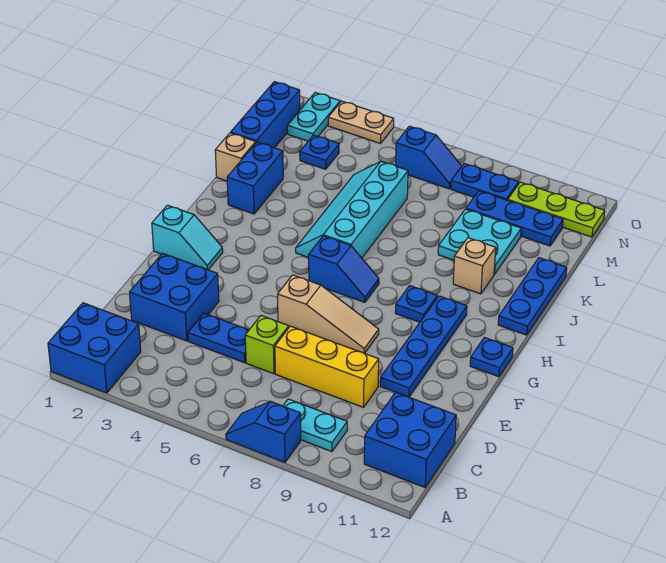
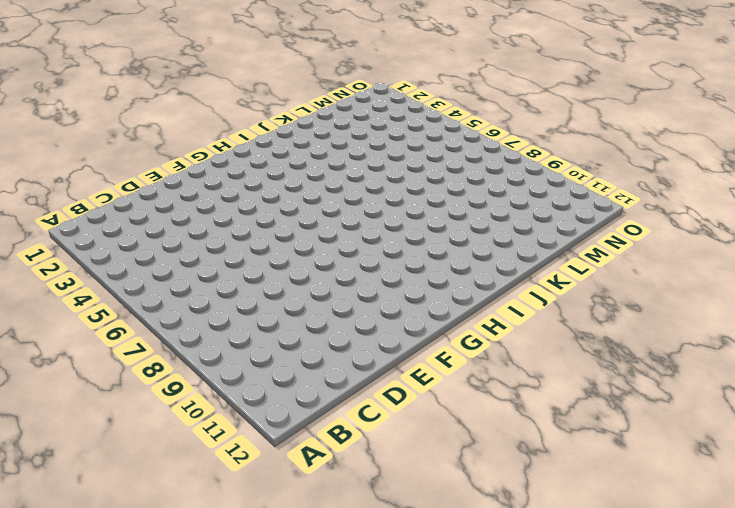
none -> blue 2x2 brick [48,303,141,393]
none -> blue 1x2 slope [226,402,301,462]
none -> cyan 1x2 plate [283,399,347,452]

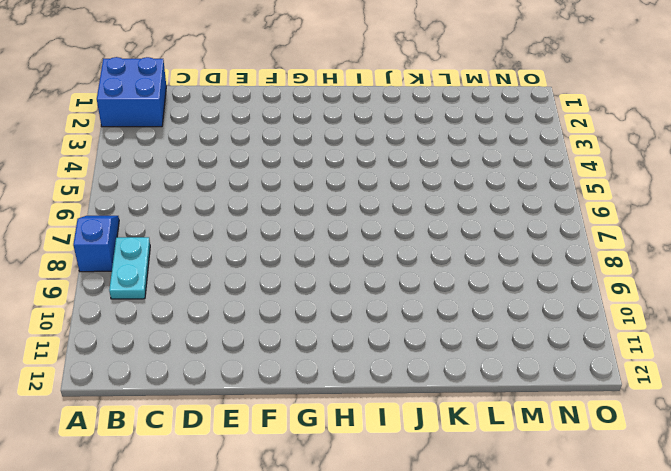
none -> blue 2x2 brick [364,392,456,487]
none -> blue 2x2 brick [130,253,219,341]
none -> blue 1x2 plate [188,313,249,363]

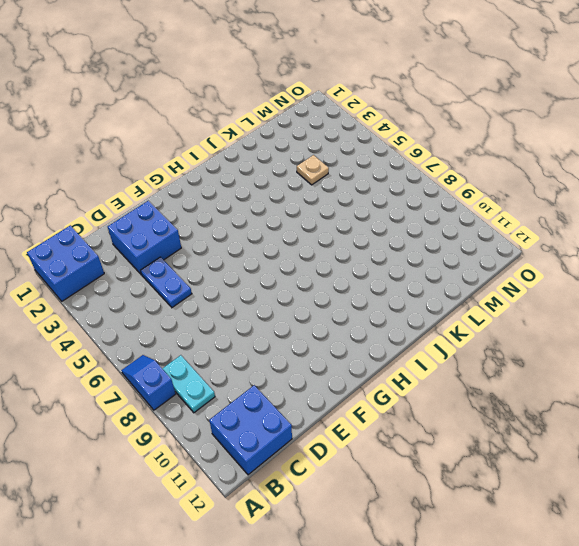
tan 1x1 plate [297,155,329,185] -> none
none -> lime 1x1 brick [245,316,289,374]
none -> yellow 1x3 brick [275,326,379,407]
none -> blue 1x4 plate [380,296,467,397]

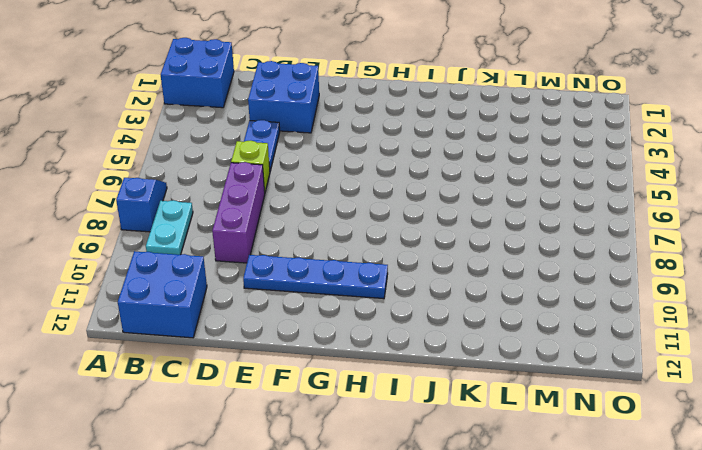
purple 1x3 brick [212,162,265,263] -> yellow 1x3 brick [275,326,379,407]
none -> tan 1x3 slope [278,275,379,353]
none -> cyan 1x2 slope [152,205,223,270]
none -> blue 1x1 plate [470,337,513,377]

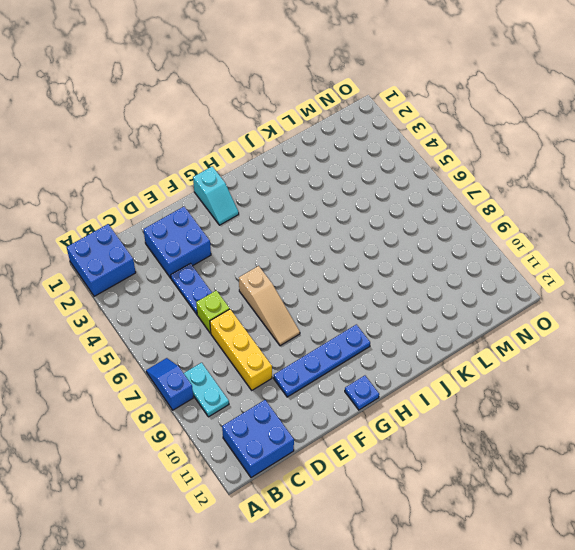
none -> blue 1x2 slope [309,236,379,302]
none -> blue 1x1 plate [395,286,437,322]
none -> cyan 2x4 slope [296,161,408,258]

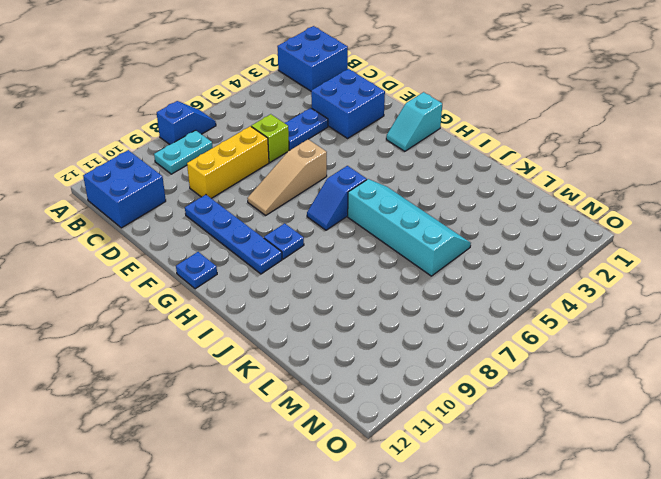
none -> blue 1x3 plate [498,258,567,335]
none -> blue 1x2 brick [227,142,283,214]
none -> tan 1x1 brick [453,238,496,294]

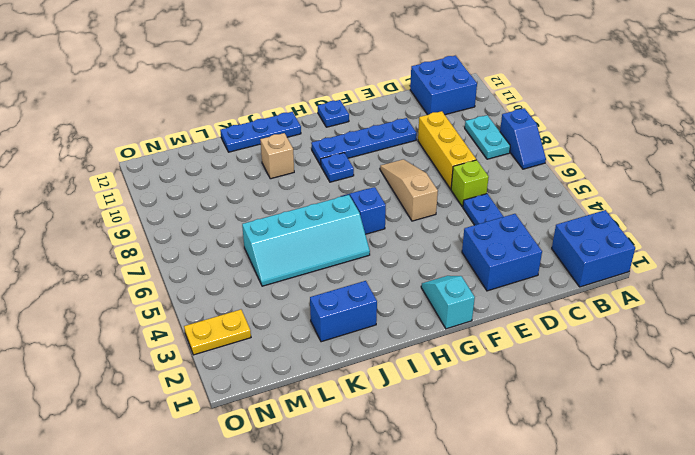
yellow 1x2 plate [184,310,251,355] -> tan 1x2 plate [328,101,394,144]
none -> tan 1x1 brick [215,133,256,181]
none -> cyan 2x2 plate [438,209,521,274]
none -> blue 1x3 brick [231,82,300,148]

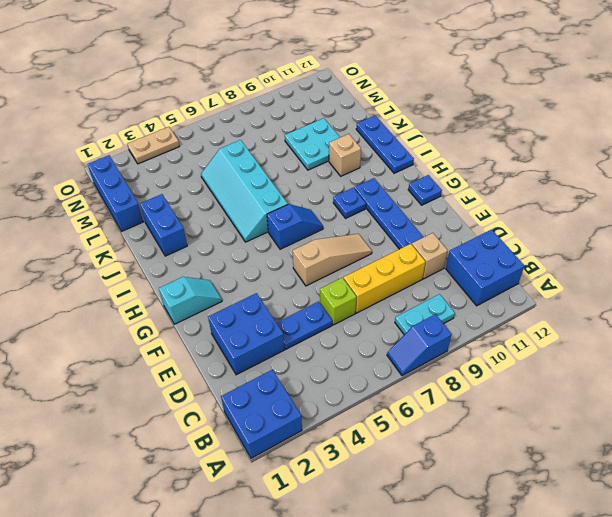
tan 1x1 brick [412,233,448,279] -> tan 1x1 brick moved to [215,133,256,181]
none -> blue 1x1 plate [300,135,339,169]
none -> blue 1x3 plate [466,191,563,246]
none -> cyan 1x2 plate [287,92,340,141]

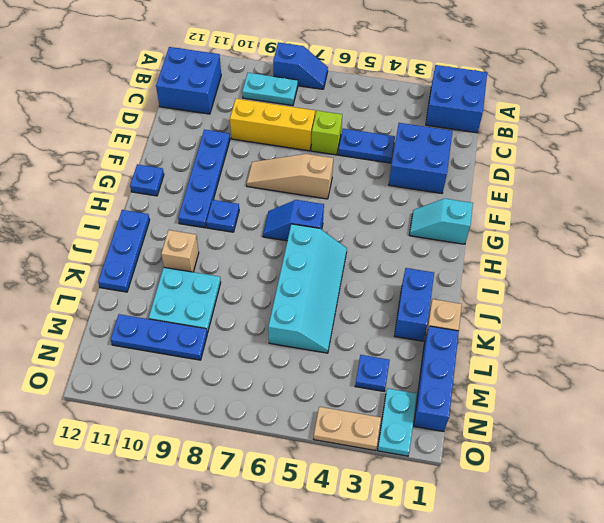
none -> blue 1x2 slope [396,126,462,189]
none -> blue 1x2 plate [451,164,519,200]
none -> lime 1x3 plate [508,182,605,237]

